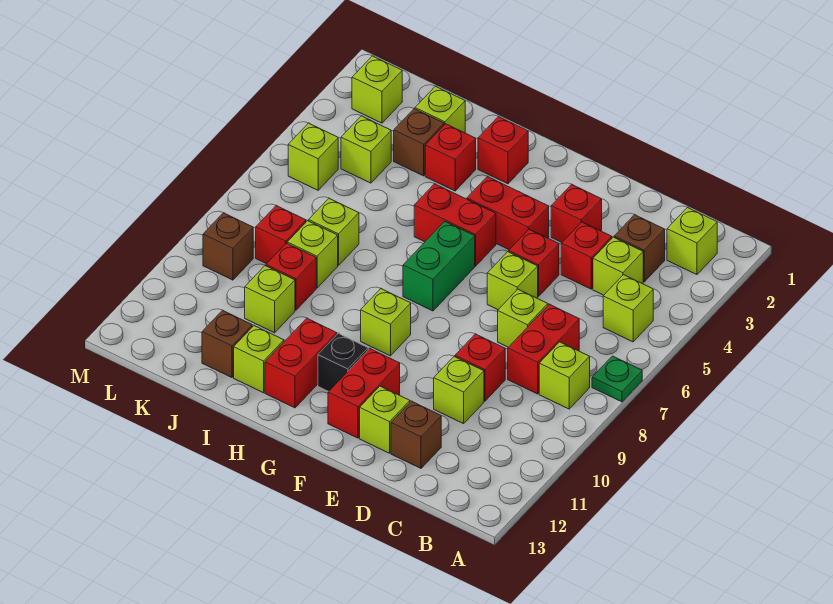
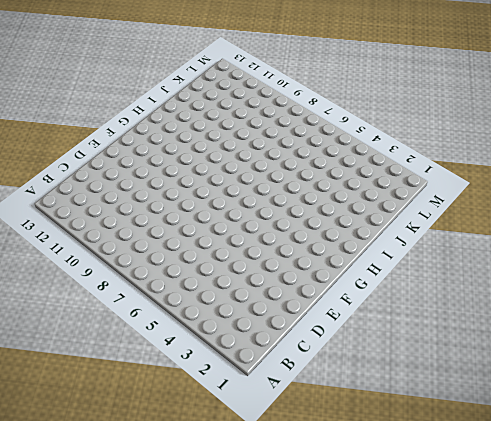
none -> green 1x1 plate [592,356,642,402]
none -> lime 1x1 brick [667,207,717,275]
none -> lime 1x1 brick [603,275,653,342]
none -> lime 1x1 brick [539,342,590,409]

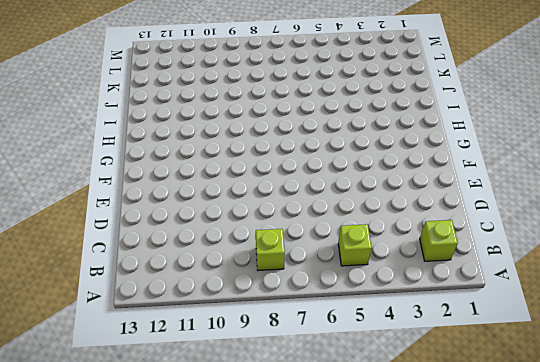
none -> green 1x1 plate [592,356,642,402]
none -> brown 1x1 brick [614,215,665,282]
none -> lime 1x1 brick [593,237,643,295]
none -> red 1x2 brick [508,304,579,394]

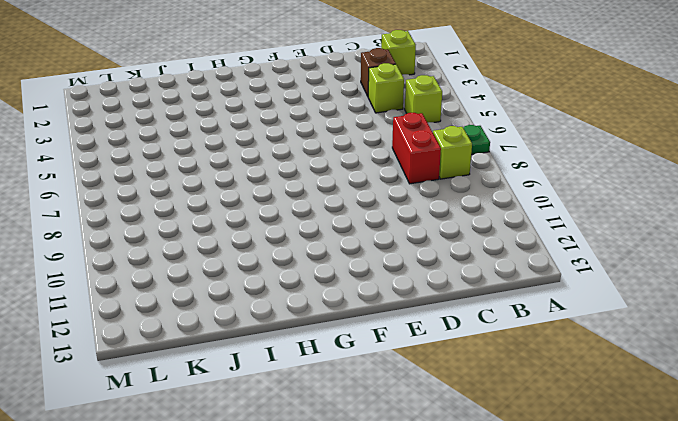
none -> red 1x1 brick [561,222,612,289]
none -> lime 1x1 brick [498,289,548,347]
none -> red 1x1 brick [455,334,505,401]
none -> lime 1x1 brick [434,356,484,424]

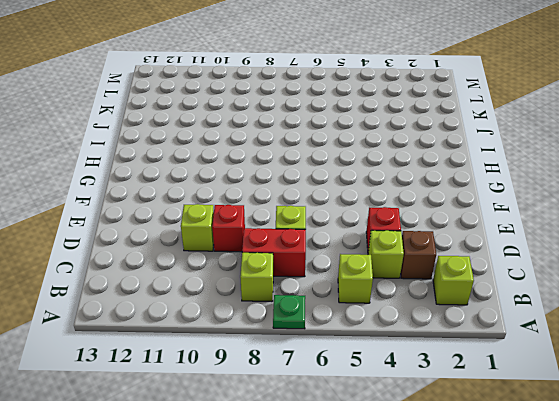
none -> brown 1x1 brick [391,401,441,468]
none -> red 1x1 brick [551,184,602,242]
none -> red 1x1 brick [509,229,559,296]
none -> lime 1x1 brick [487,252,538,310]

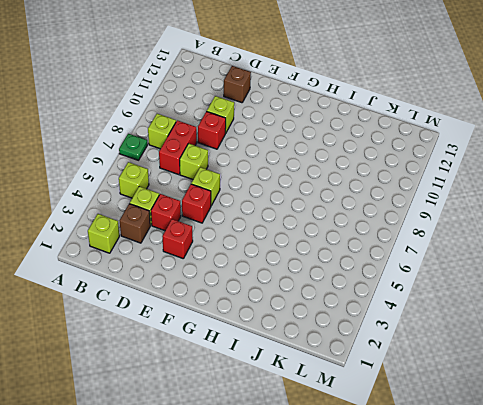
none -> lime 1x1 brick [360,386,410,453]
none -> red 1x2 brick [467,177,549,250]
none -> red 1x2 brick [328,349,400,438]
none -> red 1x2 brick [414,184,496,266]

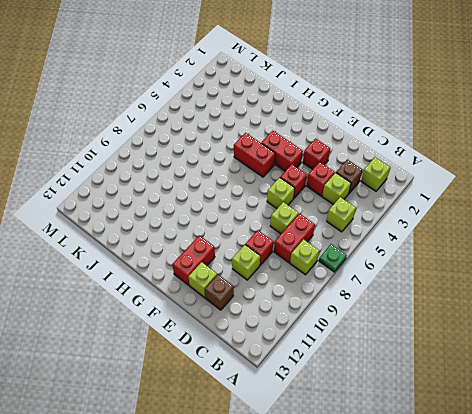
none -> green 1x2 brick [403,221,475,311]
none -> lime 1x1 brick [361,289,411,356]
none -> black 1x1 brick [318,333,368,391]
none -> red 1x1 brick [478,117,528,184]

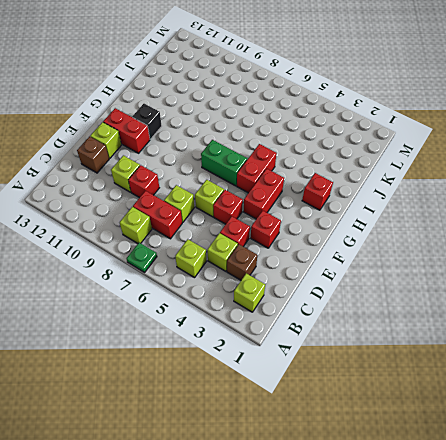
none -> lime 1x1 brick [361,289,411,356]
none -> red 1x2 brick [265,318,337,408]
none -> red 1x1 brick [425,124,476,191]
none -> lime 1x1 brick [234,326,284,393]

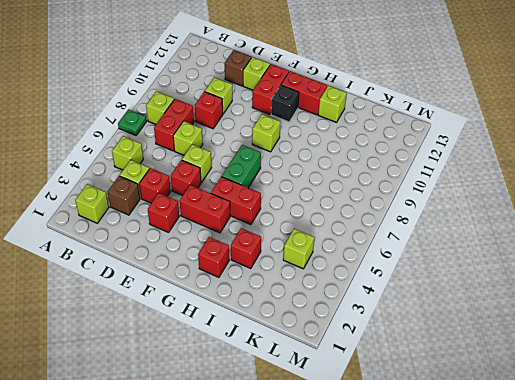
red 1x2 brick [281,71,327,115] -> red 1x2 brick turned to [265,318,337,408]
none -> lime 1x1 brick [415,86,465,133]
none -> brown 1x1 brick [394,109,444,176]
none -> lime 1x1 brick [309,199,359,266]
none -> lime 1x1 brick [287,221,338,288]

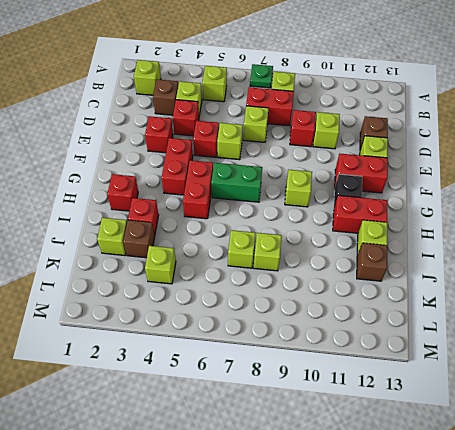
none -> red 1x1 brick [266,243,316,310]
none -> lime 1x1 brick [245,266,295,333]
none -> red 1x1 brick [256,206,306,264]
none -> lime 1x1 brick [352,56,402,123]

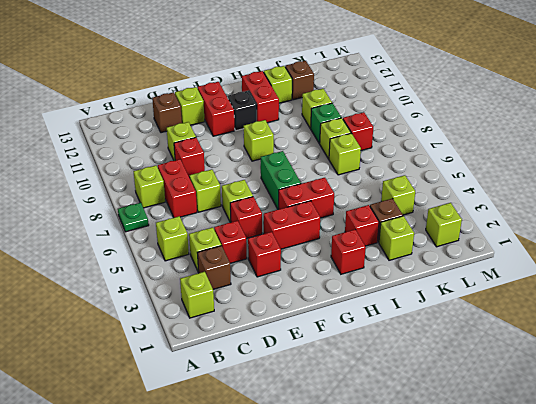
green 1x1 brick [310,103,341,143] -> red 1x1 brick [266,243,316,310]
none -> lime 1x1 brick [288,123,338,190]
none -> brown 1x1 brick [203,213,253,280]

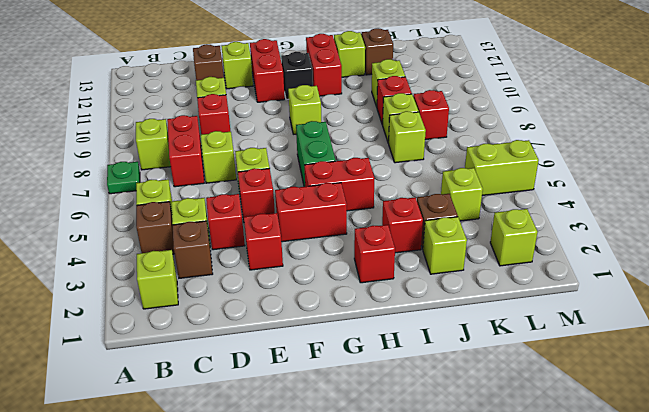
brown 1x1 brick [136,202,175,254] -> brown 1x1 brick moved to [203,213,253,280]
lime 1x2 brick [465,140,539,196] -> lime 1x1 brick [288,123,338,190]

